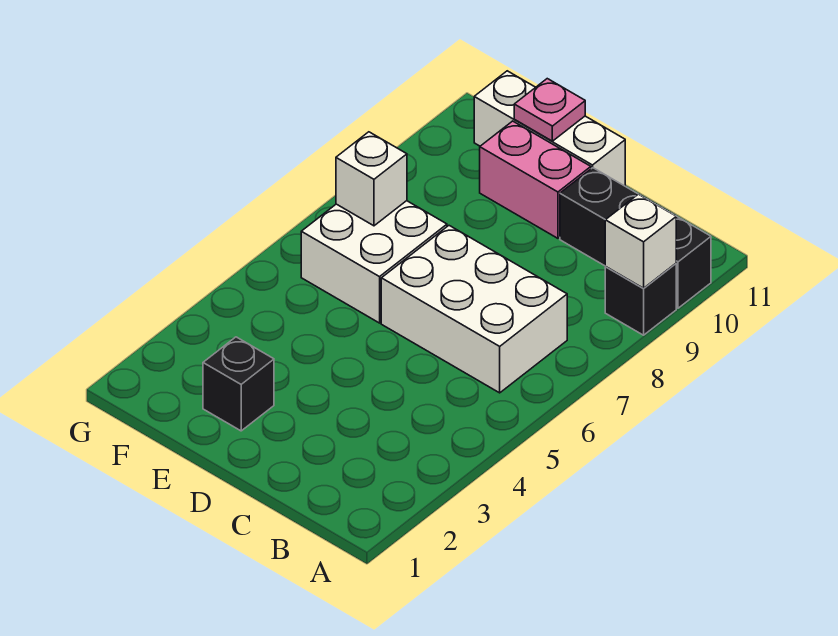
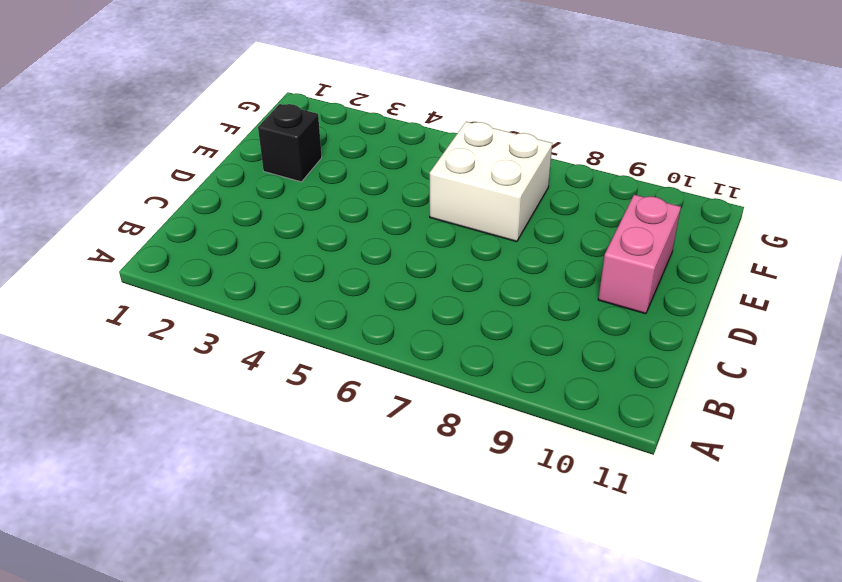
none -> black 1x1 brick [605,264,676,335]
none -> black 1x3 brick [560,168,711,308]

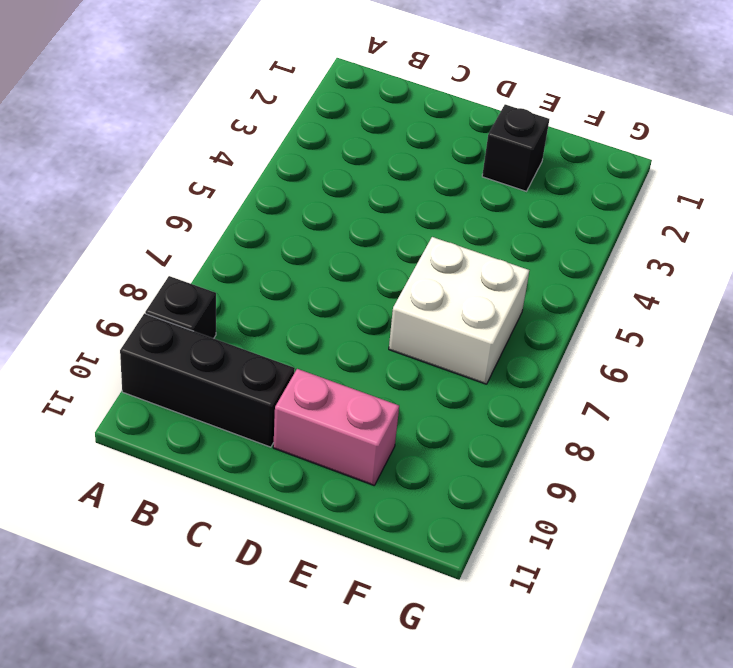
none -> white 2x3 brick [381,226,567,393]
none -> white 1x3 brick [474,71,625,186]

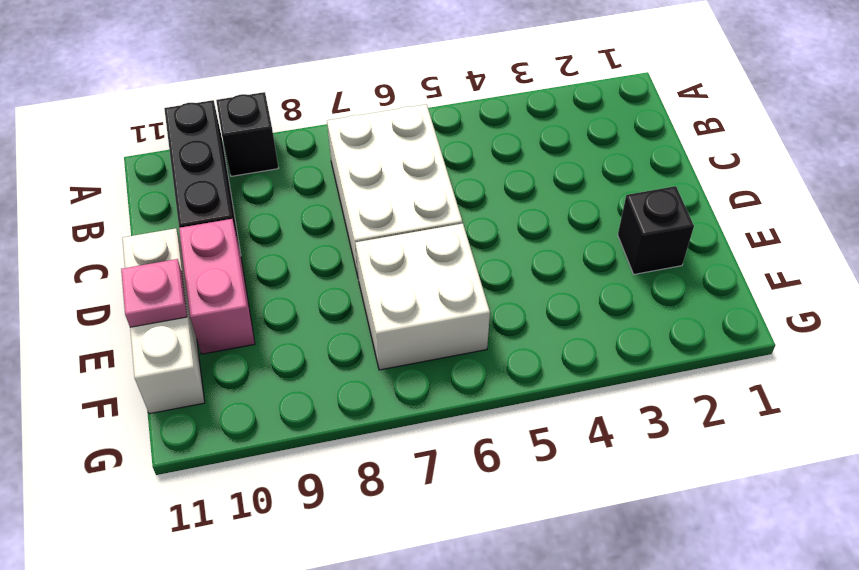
none -> white 1x1 brick [605,194,676,288]
none -> white 1x1 brick [336,132,407,226]

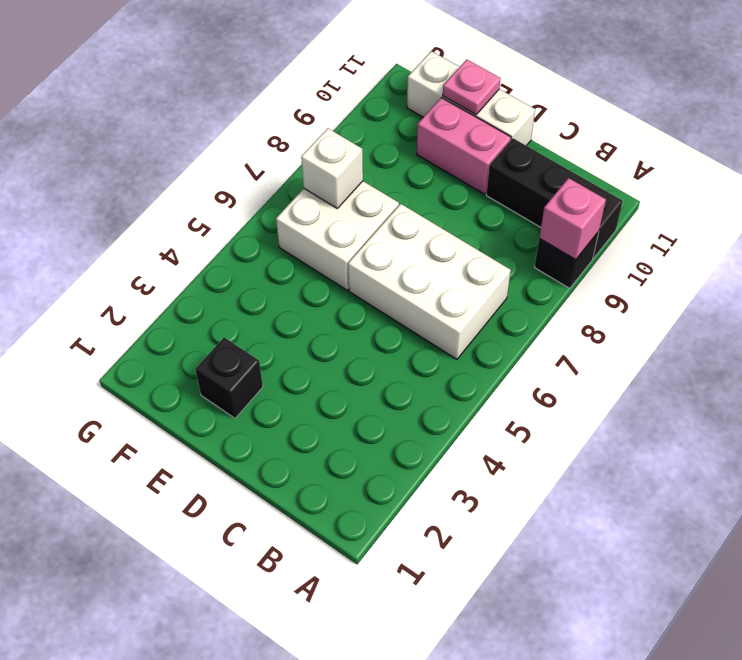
pink 1x1 brick [539,178,606,260] -> white 1x1 brick [605,194,676,288]

